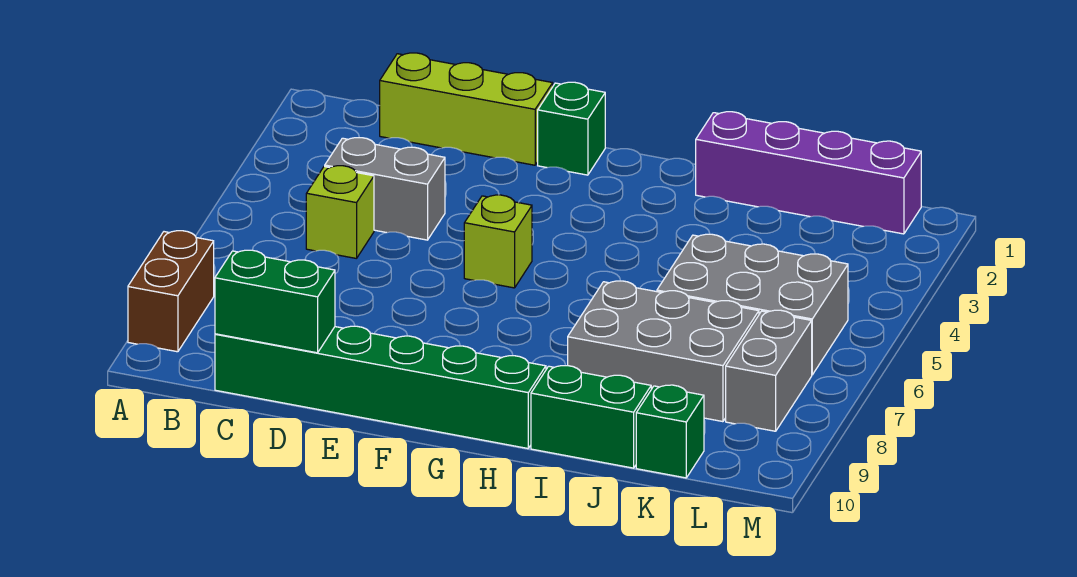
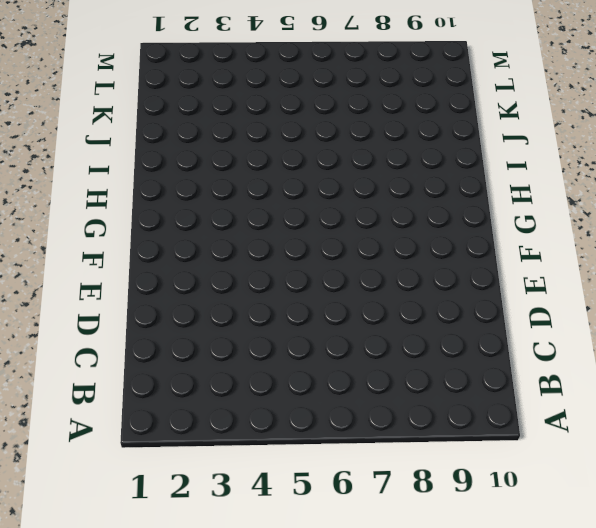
none -> brown 1x2 brick [128,231,214,352]
none -> lime 1x3 brick [380,53,553,165]
none -> grey 1x2 brick [325,138,445,240]

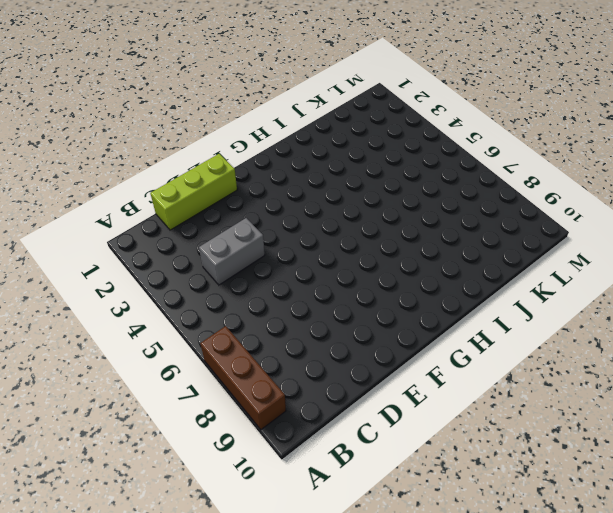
brown 1x3 brick [200,326,286,430] -> brown 1x2 brick [128,231,214,352]
none -> lime 1x1 brick [306,166,374,259]
none -> green 1x6 brick [215,326,546,448]
none -> green 1x1 brick [538,82,605,175]

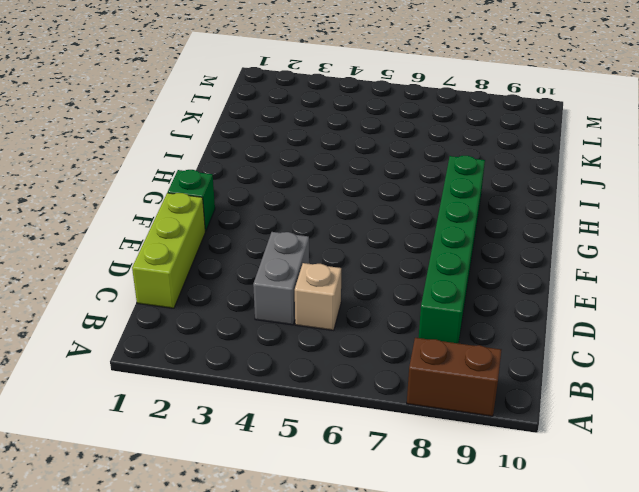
tan 1x1 brick [295,263,341,330] -> lime 1x1 brick [306,166,374,259]
green 1x6 brick [419,156,485,343] -> green 1x6 brick moved to [215,326,546,448]
none -> lime 1x1 brick [464,195,532,288]
none -> purple 1x4 brick [696,112,921,234]
none -> grey 2x3 brick [568,281,759,422]

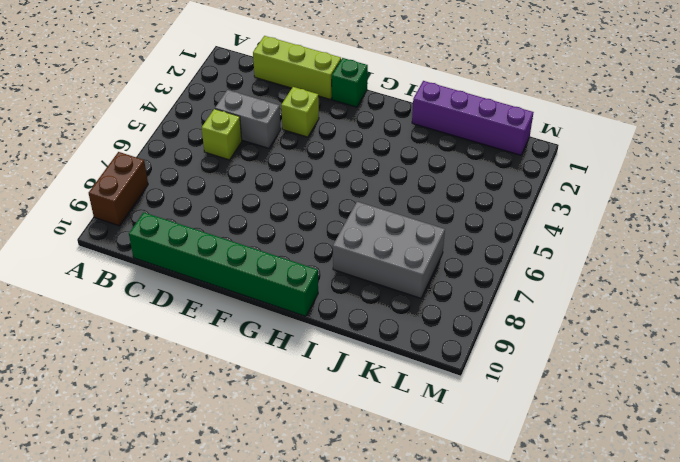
lime 1x1 brick [281,87,319,137] -> lime 1x1 brick moved to [464,195,532,288]
none -> green 1x2 brick [531,366,651,468]
none -> grey 2x3 brick [657,234,848,375]
none -> green 1x1 brick [636,385,704,478]

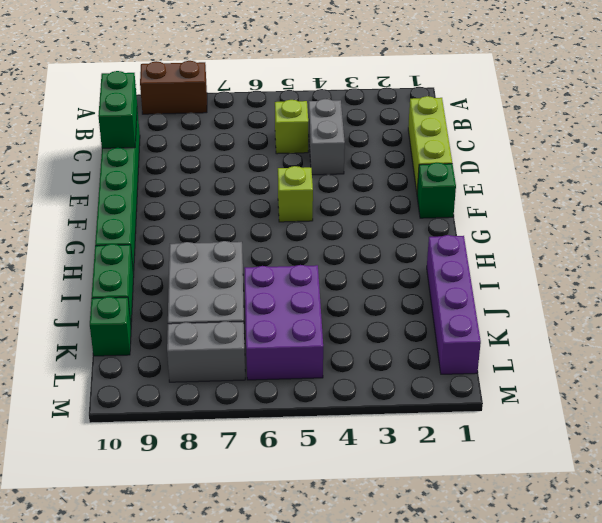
purple 2x3 brick [244,265,323,380] -> grey 2x3 brick [657,234,848,375]

